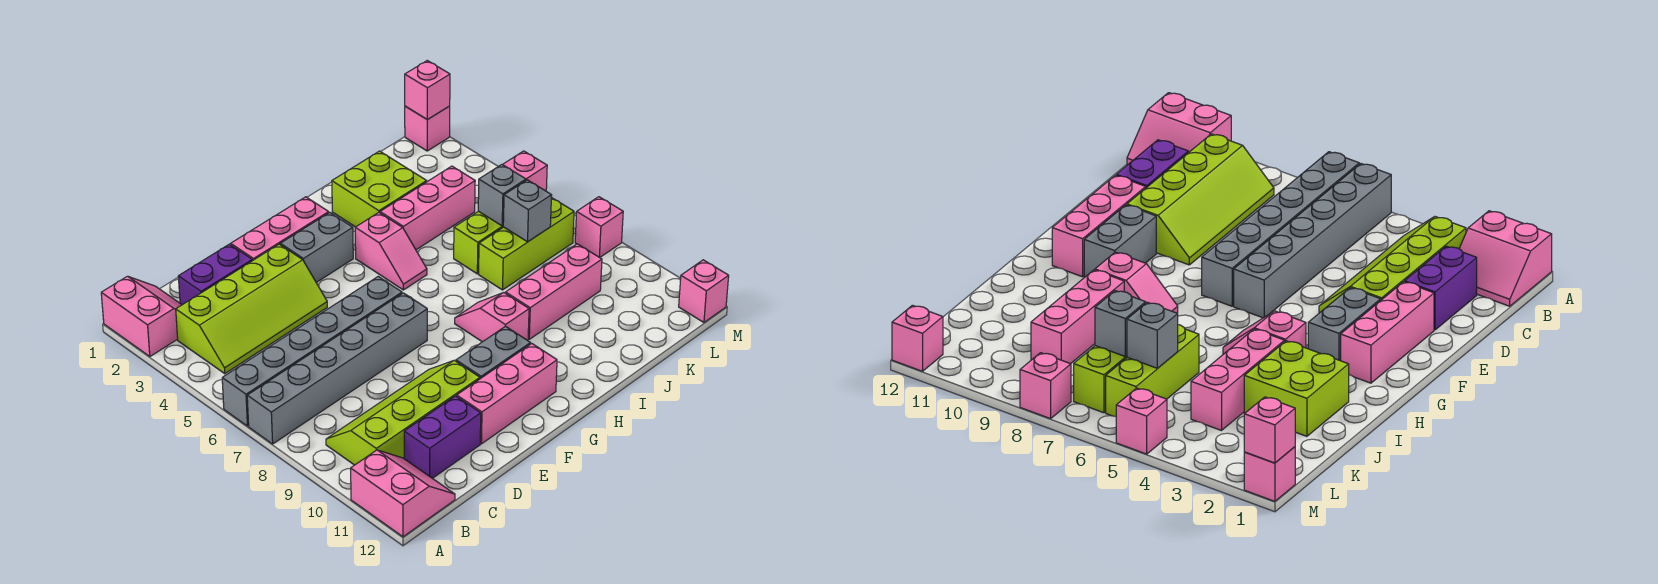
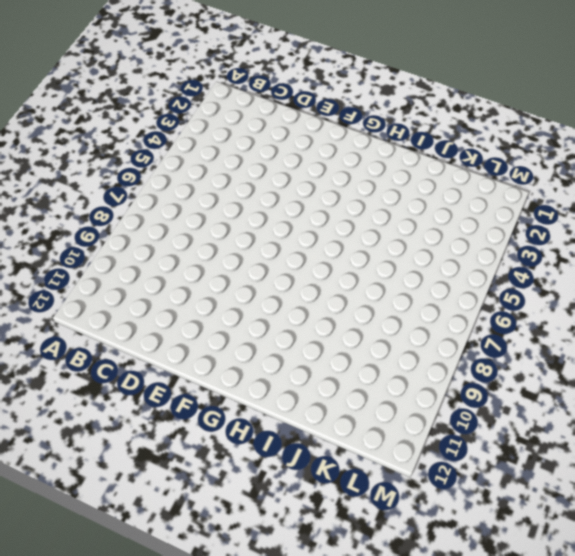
none -> pink 2x2 slope [101,276,182,357]
none -> grey 1x6 brick [222,277,402,426]
none -> grey 1x6 brick [247,293,427,444]

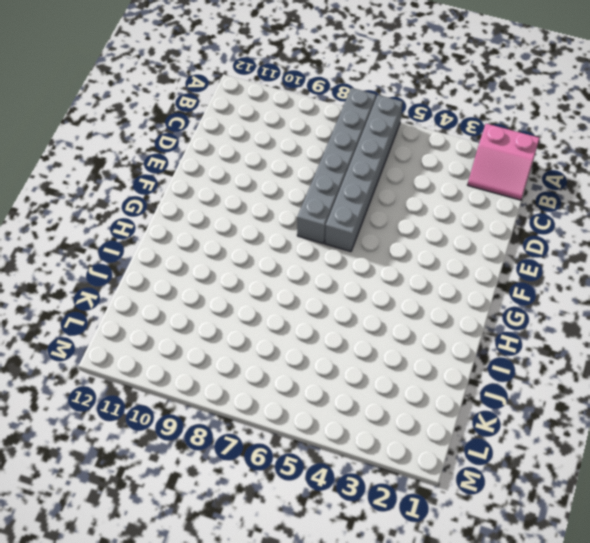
none -> pink 2x2 slope [351,450,455,537]
none -> lime 2x4 slope [176,244,327,374]
none -> lime 2x4 slope [326,360,480,465]

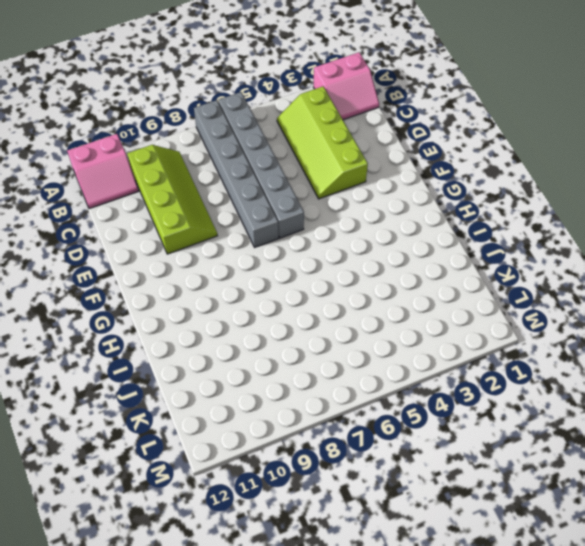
none -> purple 1x2 brick [178,244,252,305]
none -> purple 1x2 brick [404,396,481,478]
none -> pink 1x3 brick [231,197,329,261]

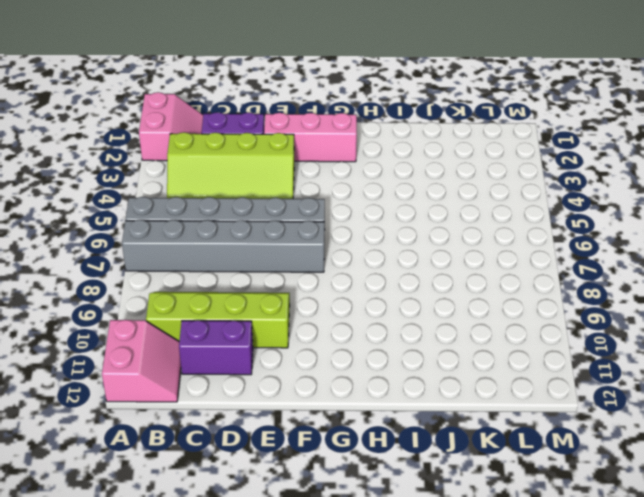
none -> pink 1x3 brick [457,344,557,444]
none -> grey 1x2 brick [280,212,353,283]
none -> grey 1x2 brick [456,326,530,379]

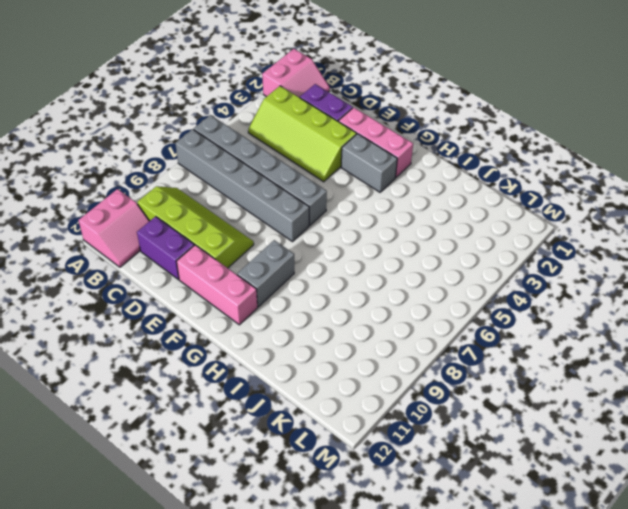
grey 1x2 brick [237,240,294,307] -> grey 1x2 brick turned to [456,326,530,379]
none -> pink 1x2 slope [355,213,427,290]
none -> pink 1x2 slope [455,292,529,342]
none -> lime 2x2 brick [332,151,427,227]

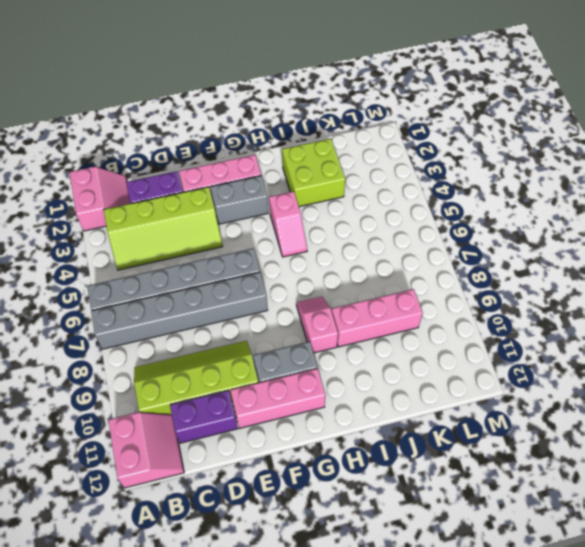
none -> pink 1x3 brick [380,166,475,250]
none -> lime 1x3 brick [454,211,503,274]
none -> lime 1x3 brick [479,197,574,290]

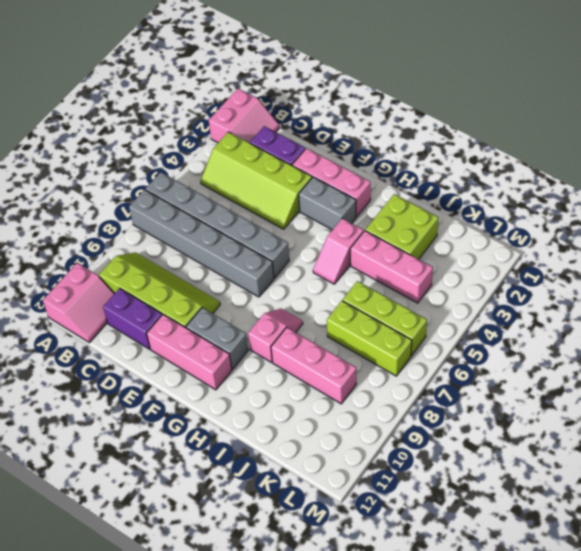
none -> pink 1x1 brick [405,106,450,151]
none -> pink 1x1 brick [502,151,547,191]
none -> pink 1x1 brick [575,197,623,258]

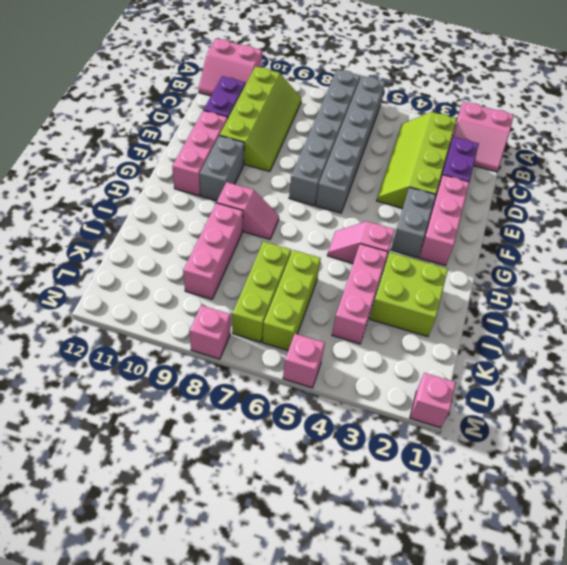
none -> pink 1x1 brick [679,260,729,322]
none -> grey 1x1 brick [478,165,526,226]
none -> grey 1x1 brick [503,180,552,242]

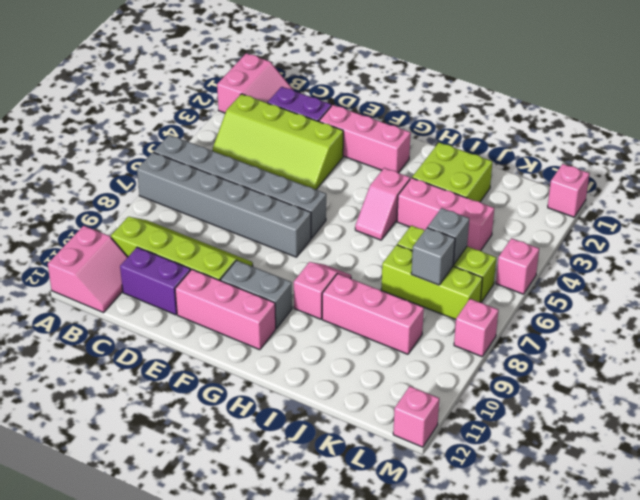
none -> grey 1x2 brick [280,212,353,283]
none -> pink 1x1 brick [405,61,450,120]

